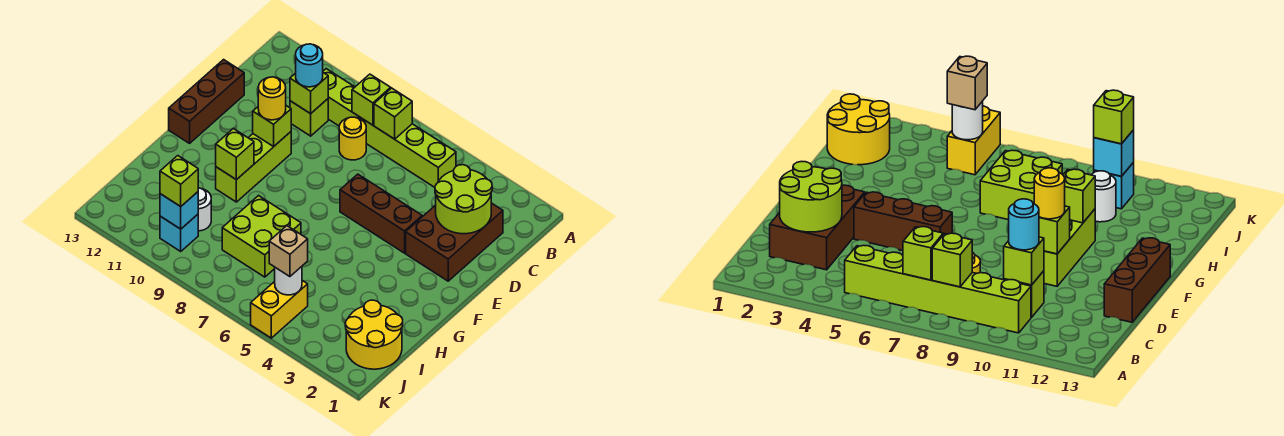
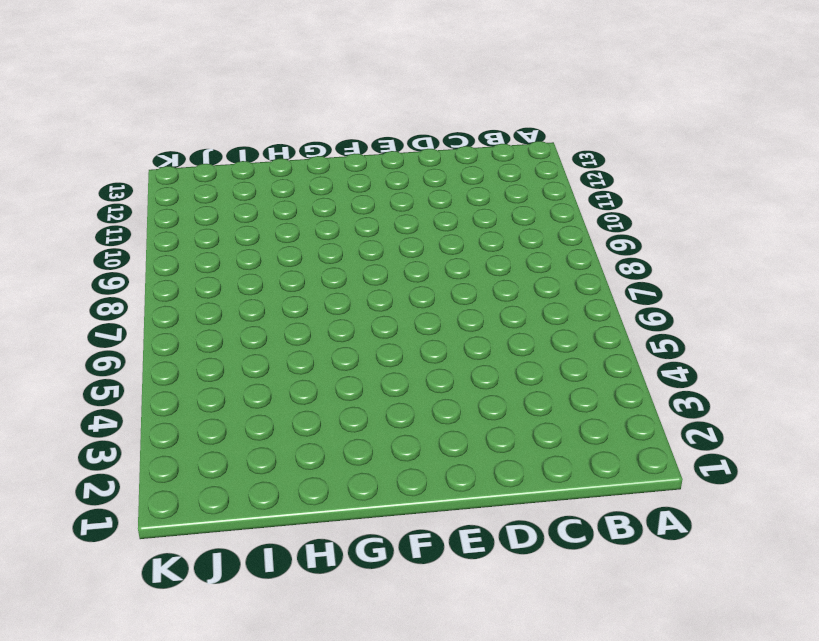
none -> lime 1x6 brick [323,69,456,187]
none -> brown 2x3 brick [406,203,503,281]
none -> yellow 1x1 round brick [339,117,366,160]

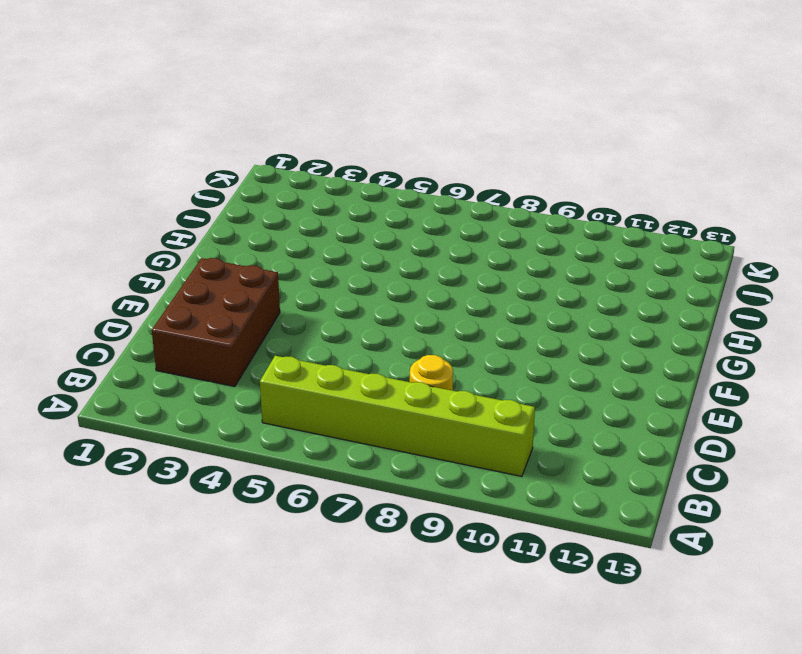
none -> lime 1x1 brick [290,99,328,136]
none -> brown 1x3 brick [169,60,244,143]
none -> brown 1x3 brick [340,174,422,253]

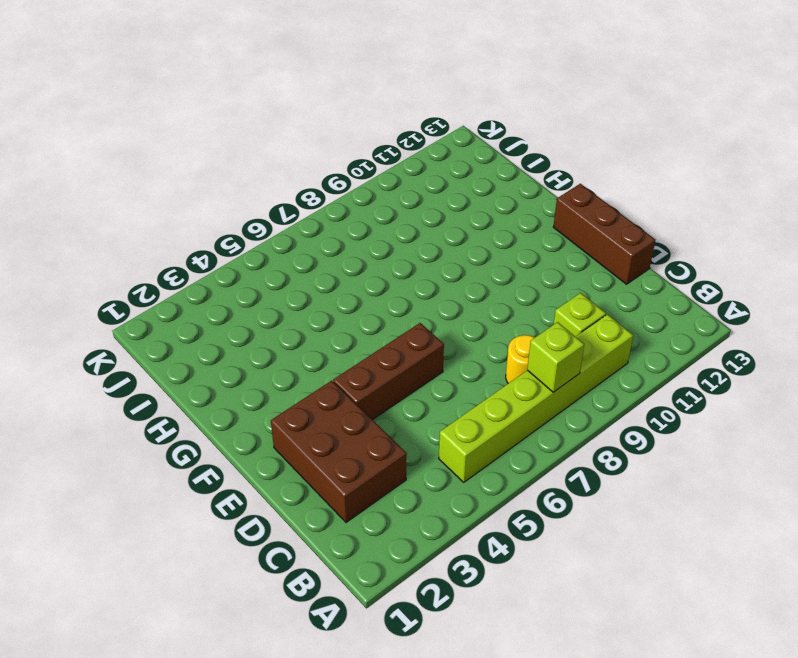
none -> lime 1x3 brick [216,132,291,202]
none -> lime 2x2 brick [222,196,301,277]
none -> yellow 2x2 round brick [345,300,403,369]

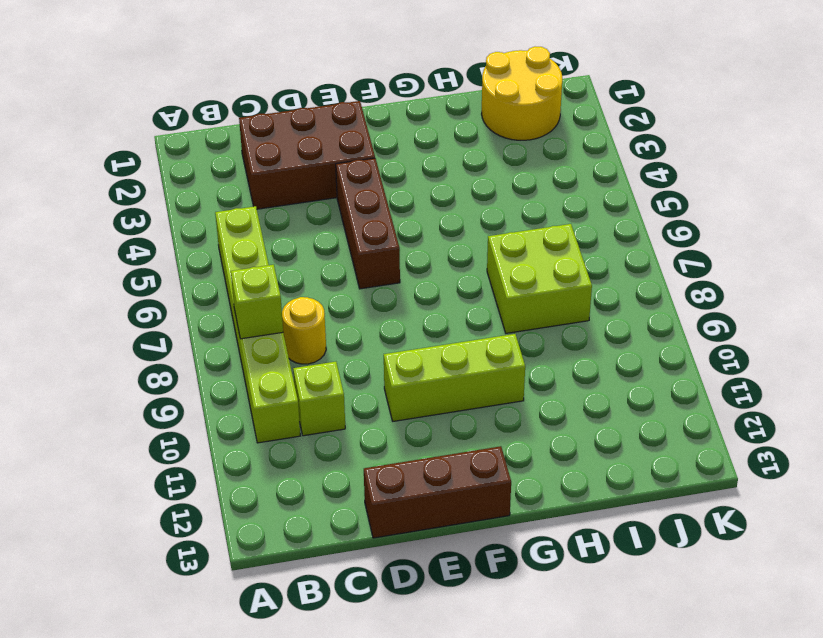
none -> white 1x1 round brick [198,188,211,231]
none -> yellow 1x2 brick [251,281,308,338]
none -> cyan 1x1 brick [160,214,198,251]

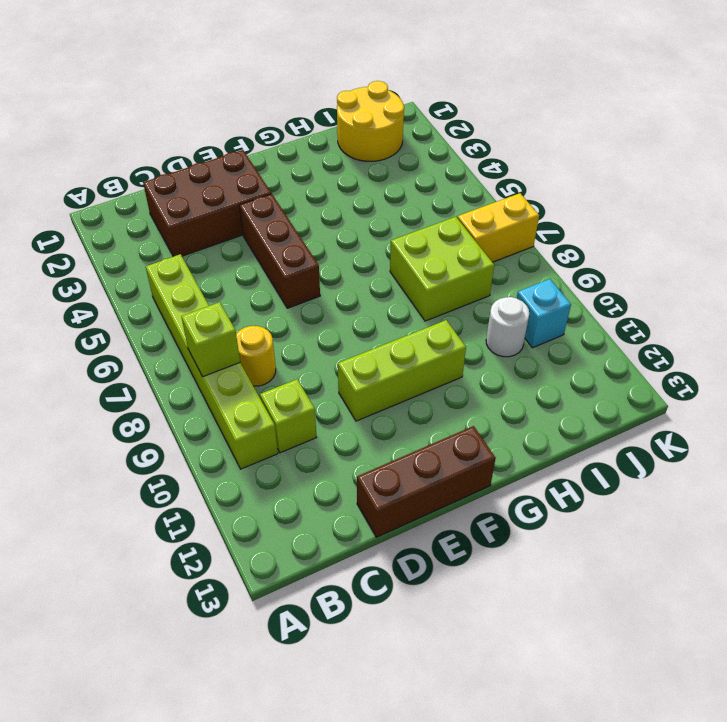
yellow 1x2 brick [457,193,539,262] -> yellow 1x2 brick moved to [251,281,308,338]
none -> lime 1x1 brick [374,88,412,139]
none -> lime 2x2 round brick [435,165,492,234]
none -> lime 1x1 brick [290,73,328,114]

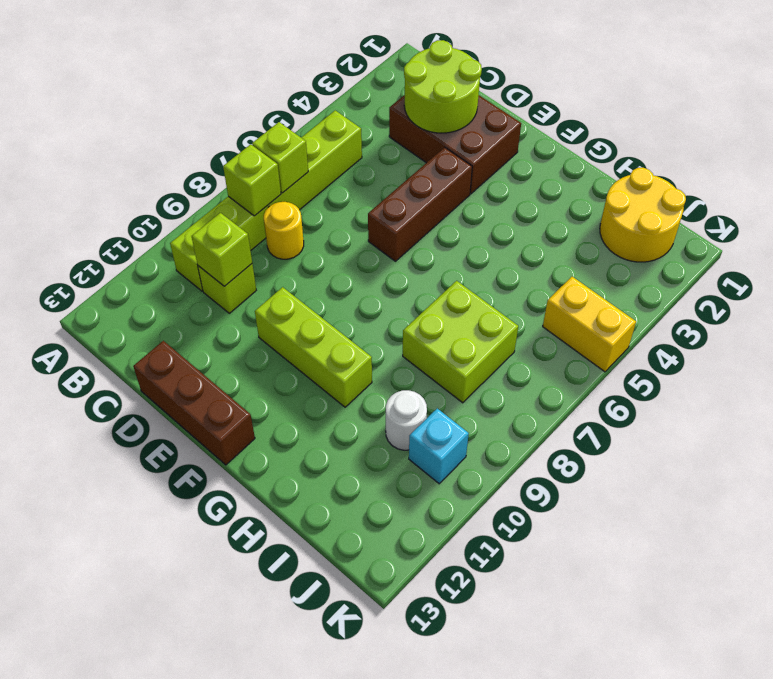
none -> lime 1x1 brick [253,106,291,147]
none -> lime 1x1 brick [216,129,254,180]
none -> white 1x1 round brick [275,267,302,295]

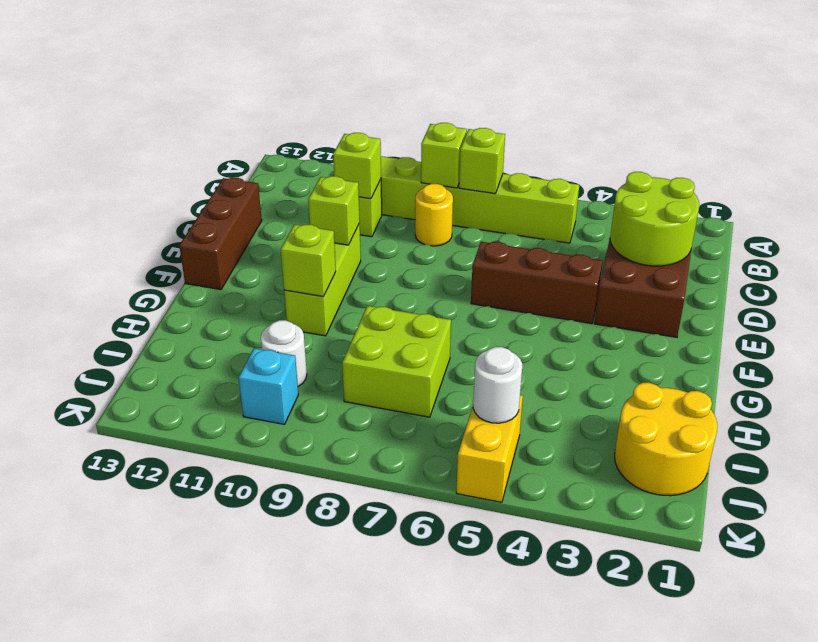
none -> cyan 1x1 brick [160,192,198,229]
none -> cyan 1x1 round brick [296,44,323,87]
none -> yellow 1x1 round brick [258,77,286,120]

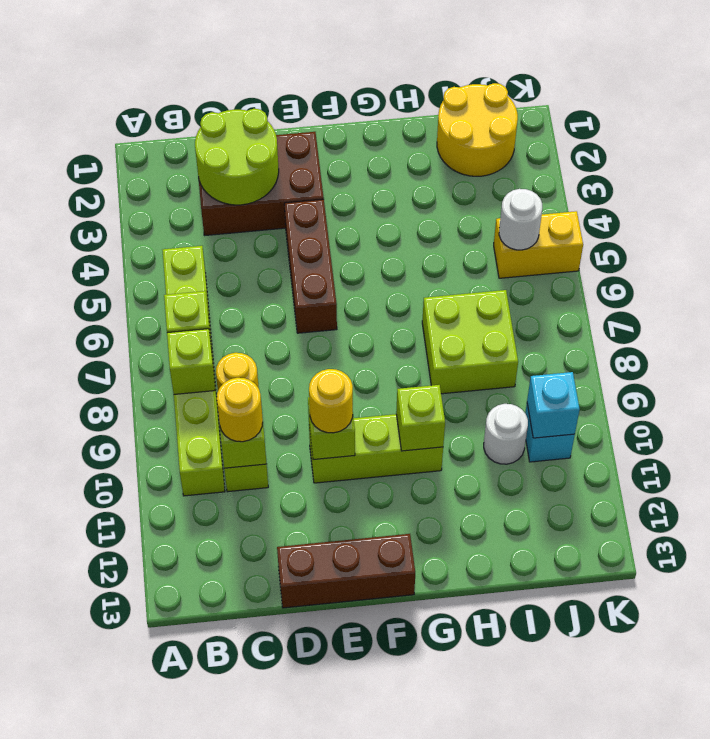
yellow 1x1 round brick [217,378,263,442] -> cyan 1x1 round brick [296,44,323,87]
none -> tan 1x1 brick [269,226,308,277]
none -> lime 1x1 brick [160,156,198,207]

